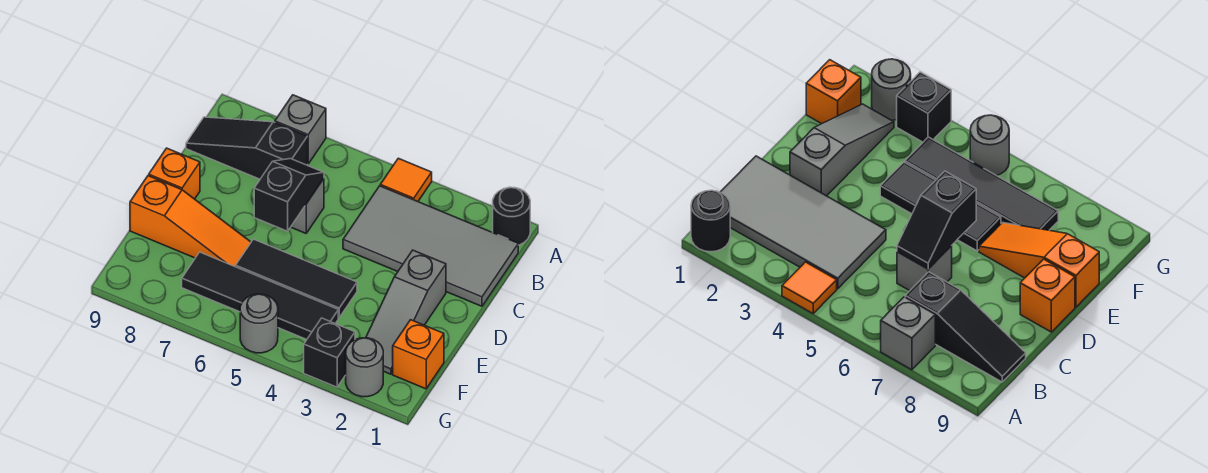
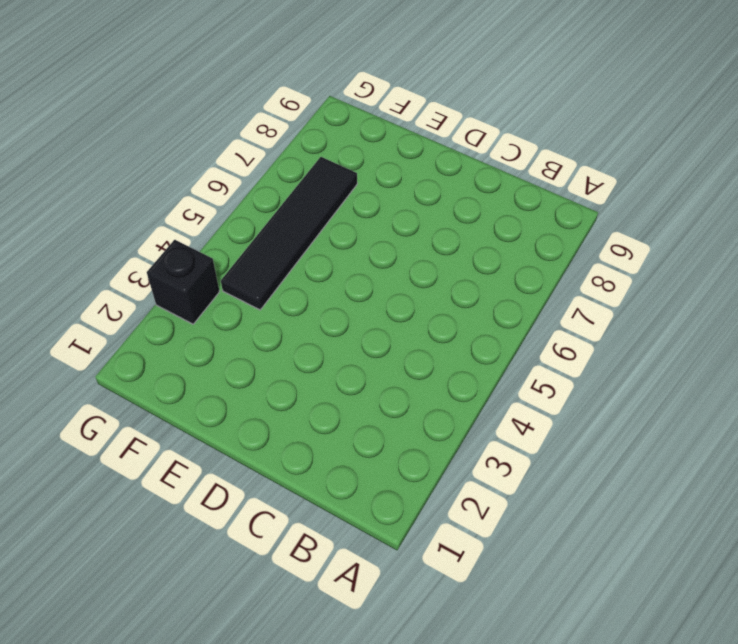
none -> black 1x1 round brick [493,187,530,245]
none -> orange 1x1 tile [380,158,432,201]
none -> grey 1x1 brick [275,95,326,164]

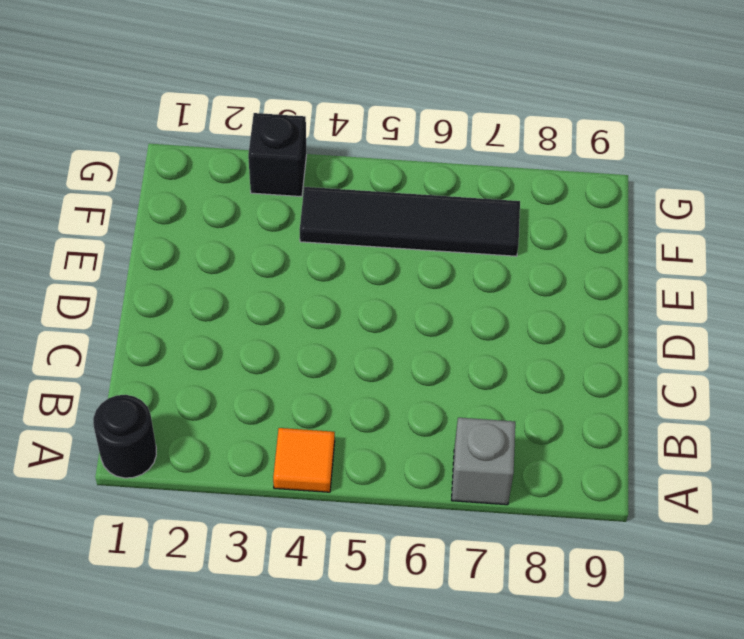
none -> grey 2x4 tile [343,186,518,306]
none -> black 1x3 slope [186,117,308,179]
none -> grey 1x1 brick [291,179,324,233]

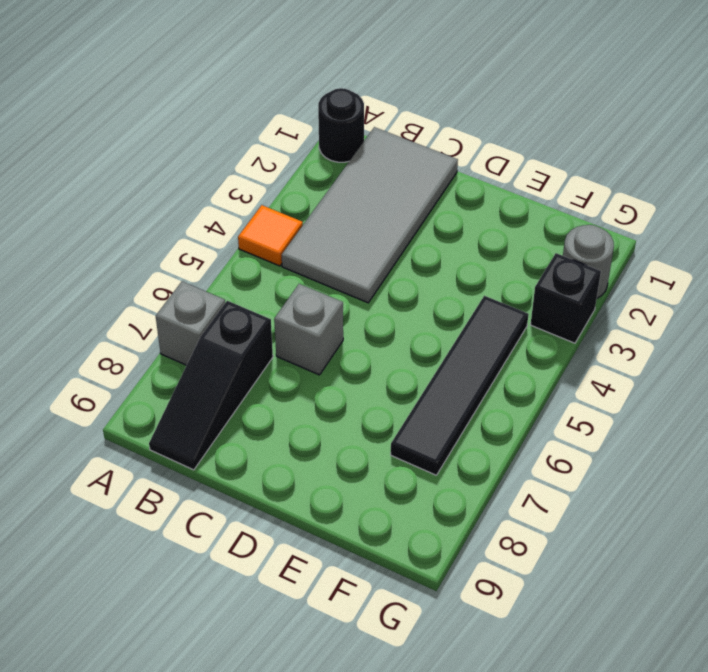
none -> grey 1x3 slope [366,250,446,374]
none -> orange 1x1 brick [149,148,200,199]
none -> black 1x3 tile [235,239,357,318]

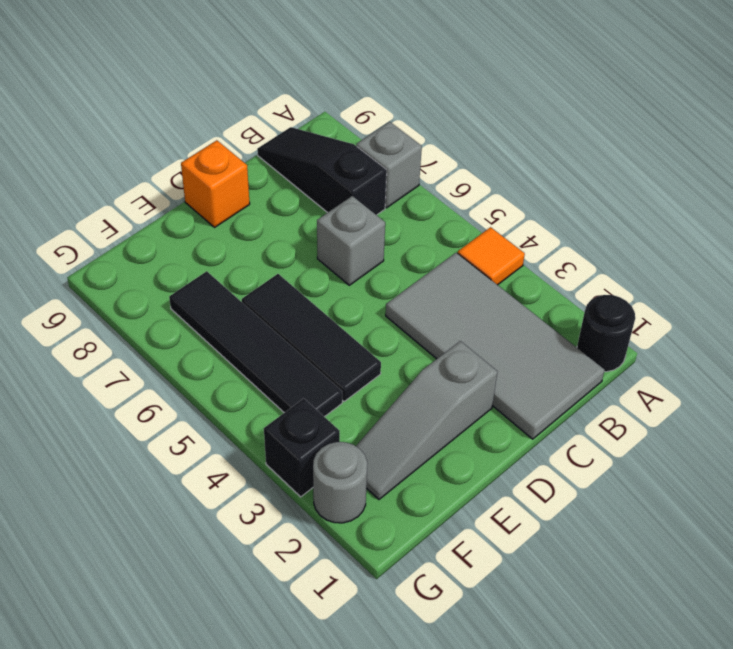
none -> orange 1x3 slope [130,176,251,266]
none -> orange 1x1 brick [393,320,444,389]
none -> grey 1x1 round brick [240,294,278,353]

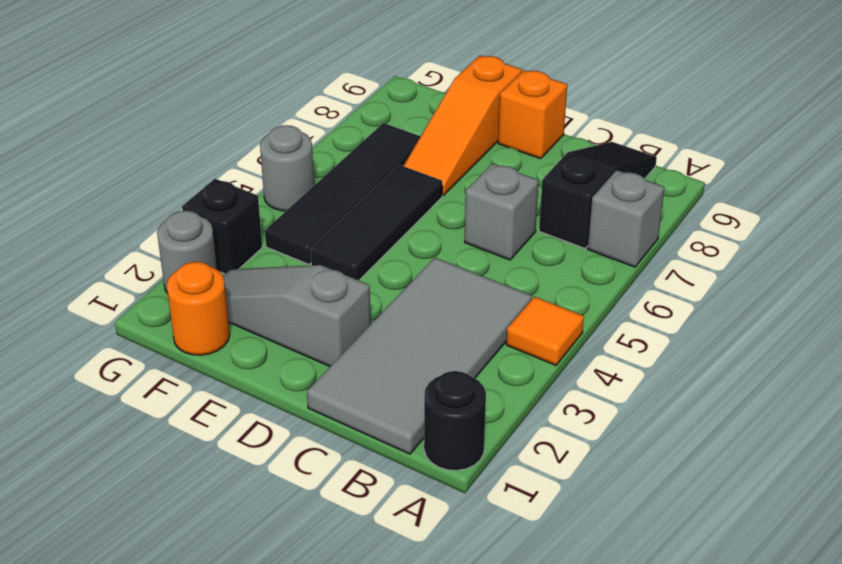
orange 1x1 round brick [167,262,230,355] -> orange 1x1 brick [393,320,444,389]
none -> black 1x2 slope [254,159,324,231]

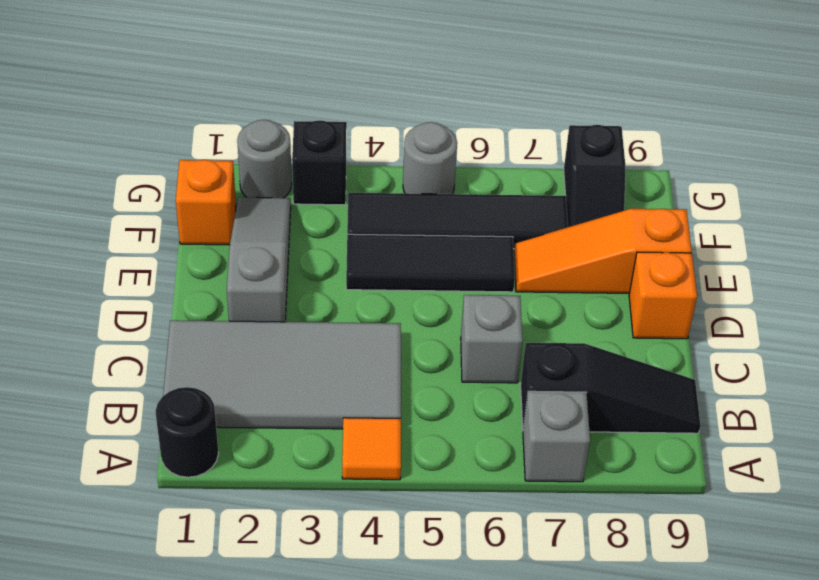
black 1x2 slope [564,125,625,227] -> black 1x2 slope moved to [254,159,324,231]

